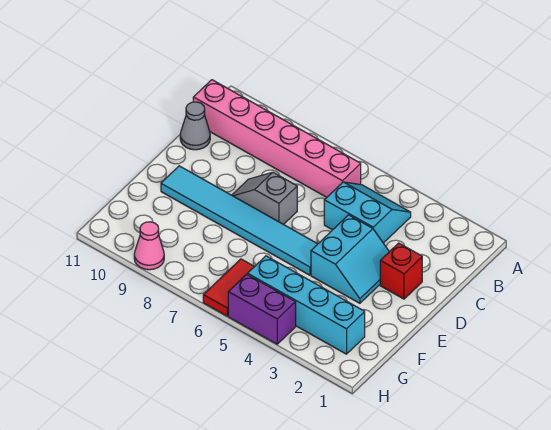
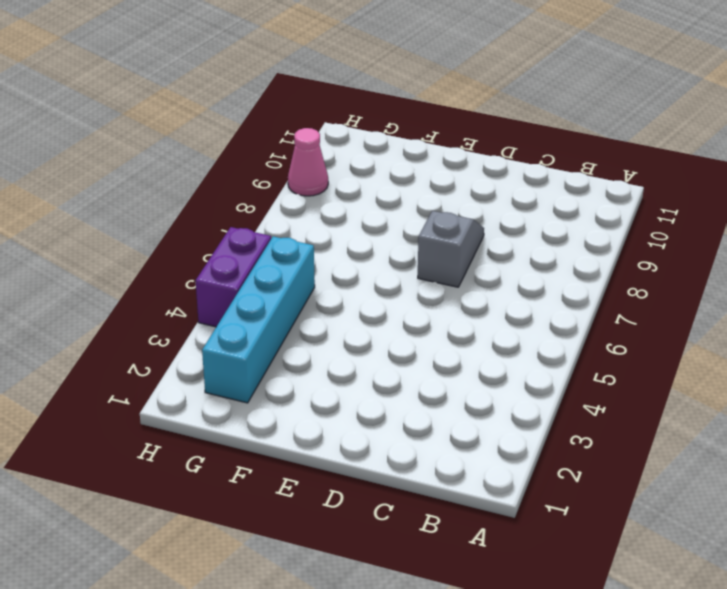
none -> cyan 2x2 slope [324,182,411,243]
none -> pink 1x6 brick [193,80,361,197]

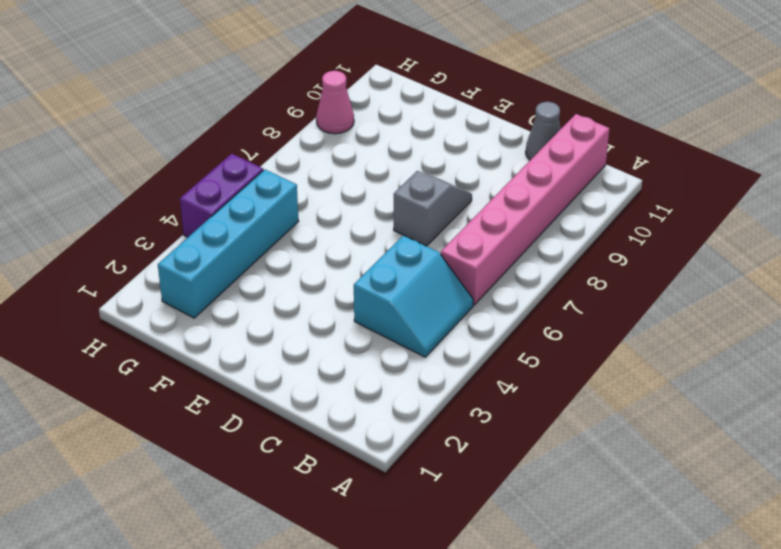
none -> red 1x1 brick [380,243,422,299]
none -> cyan 2x2 slope [311,215,389,303]

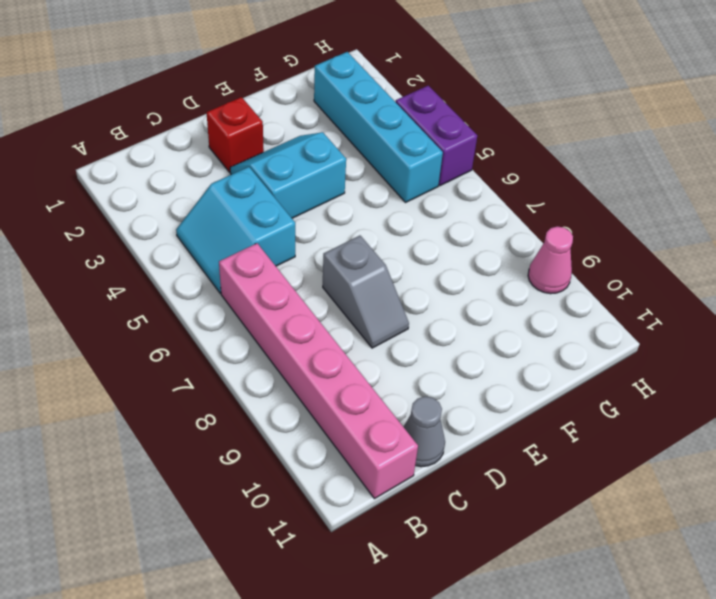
none -> cyan 1x6 tile [161,166,317,275]
none -> red 1x2 tile [203,259,254,316]

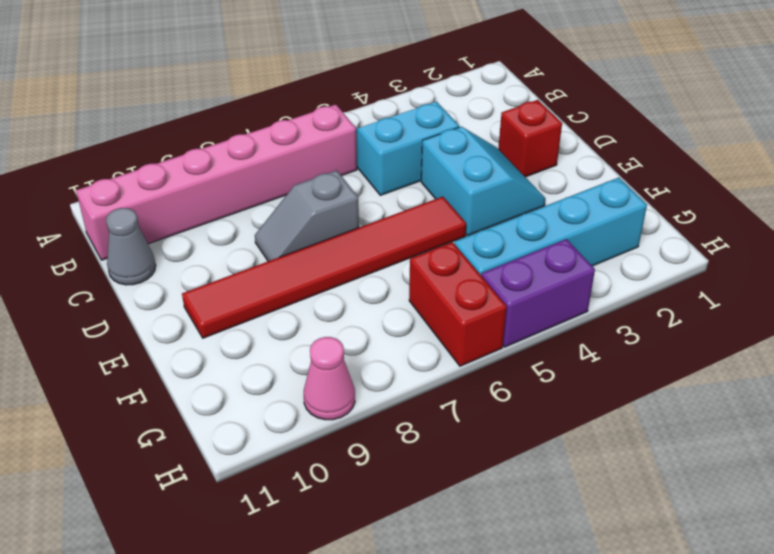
red 1x6 tile [182,197,466,338] -> cyan 1x6 tile [161,166,317,275]
red 1x2 brick [409,242,507,366] -> red 1x2 tile [203,259,254,316]

